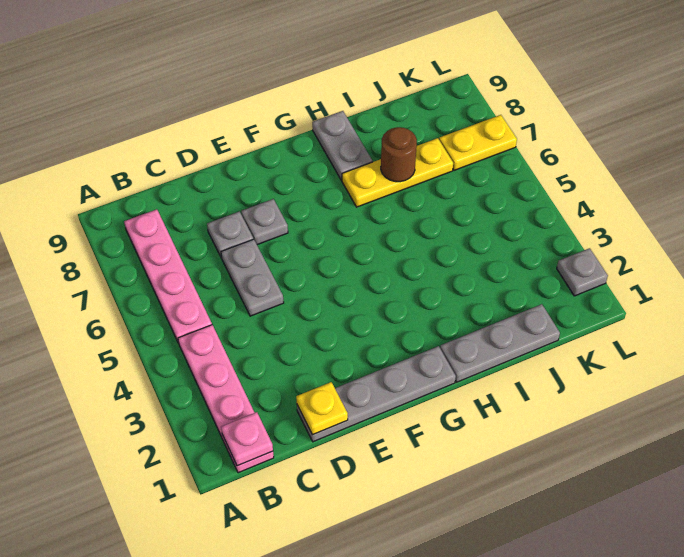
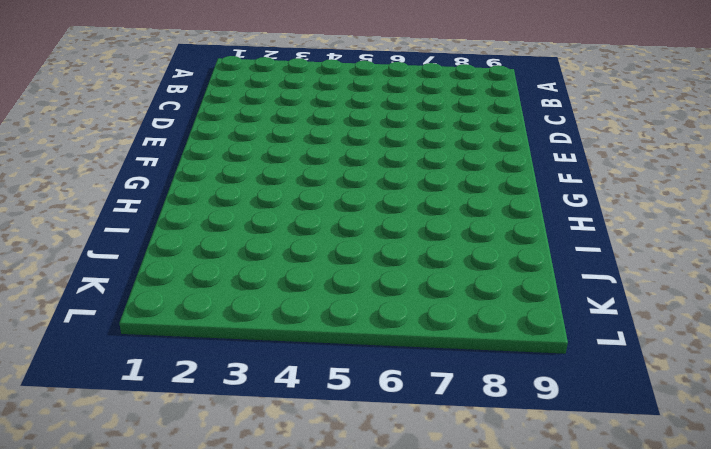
none -> pink 1x4 plate [178,325,274,473]
none -> pink 1x4 plate [124,209,212,344]
none -> grey 1x4 plate [297,346,456,442]

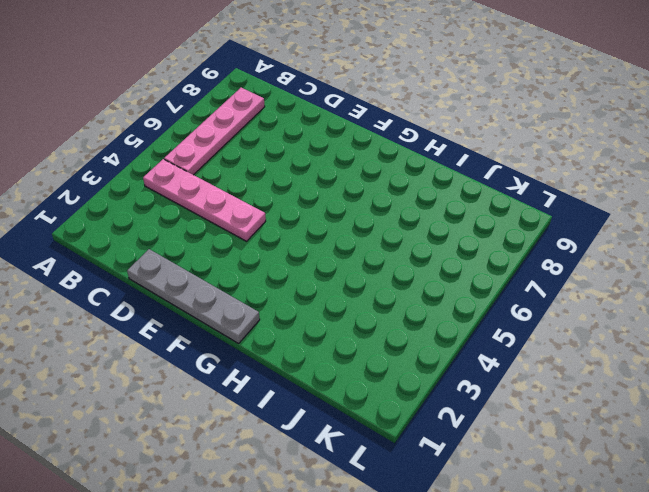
pink 1x4 plate [143,159,266,241] -> pink 1x4 plate turned to [178,325,274,473]
none -> grey 1x2 plate [221,239,284,316]
none -> grey 1x1 plate [207,212,253,258]
none -> grey 1x1 plate [241,199,288,245]

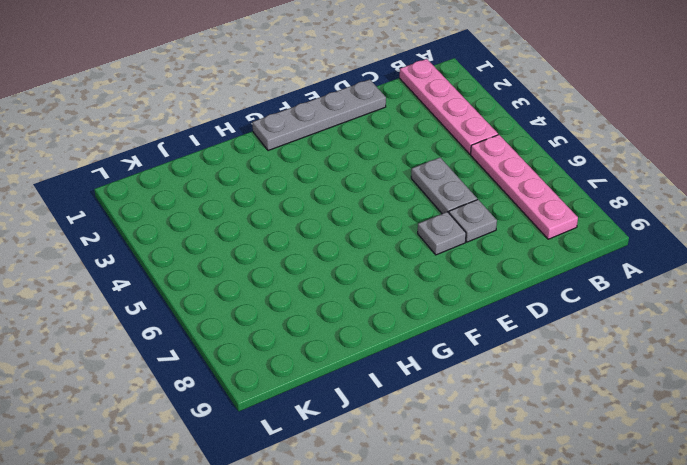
none -> grey 1x3 plate [440,304,560,382]
none -> yellow 1x3 plate [342,138,453,207]
none -> grey 1x2 plate [312,111,373,180]

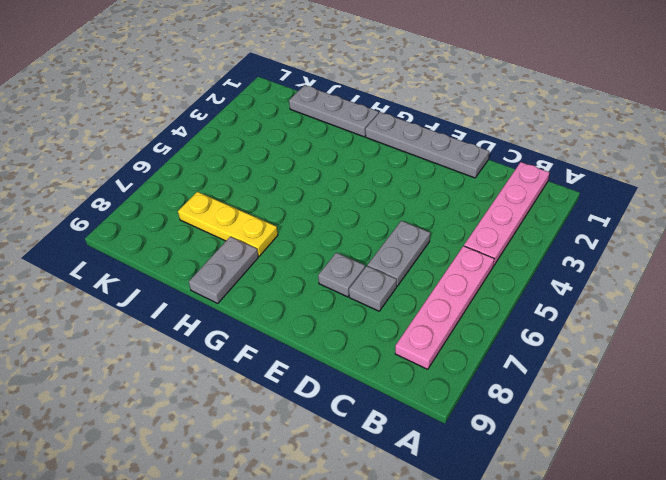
none -> yellow 1x2 plate [439,115,517,170]
none -> grey 1x1 plate [557,248,608,296]
none -> pink 1x1 plate [221,412,273,466]

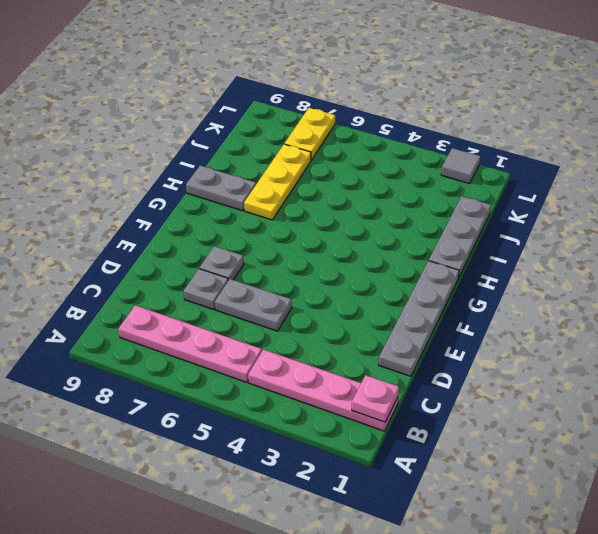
grey 1x1 tile [441,148,480,184] -> grey 1x1 plate [557,248,608,296]
none -> yellow 1x1 plate [296,382,348,435]
none -> brown 1x1 round brick [381,127,417,182]

